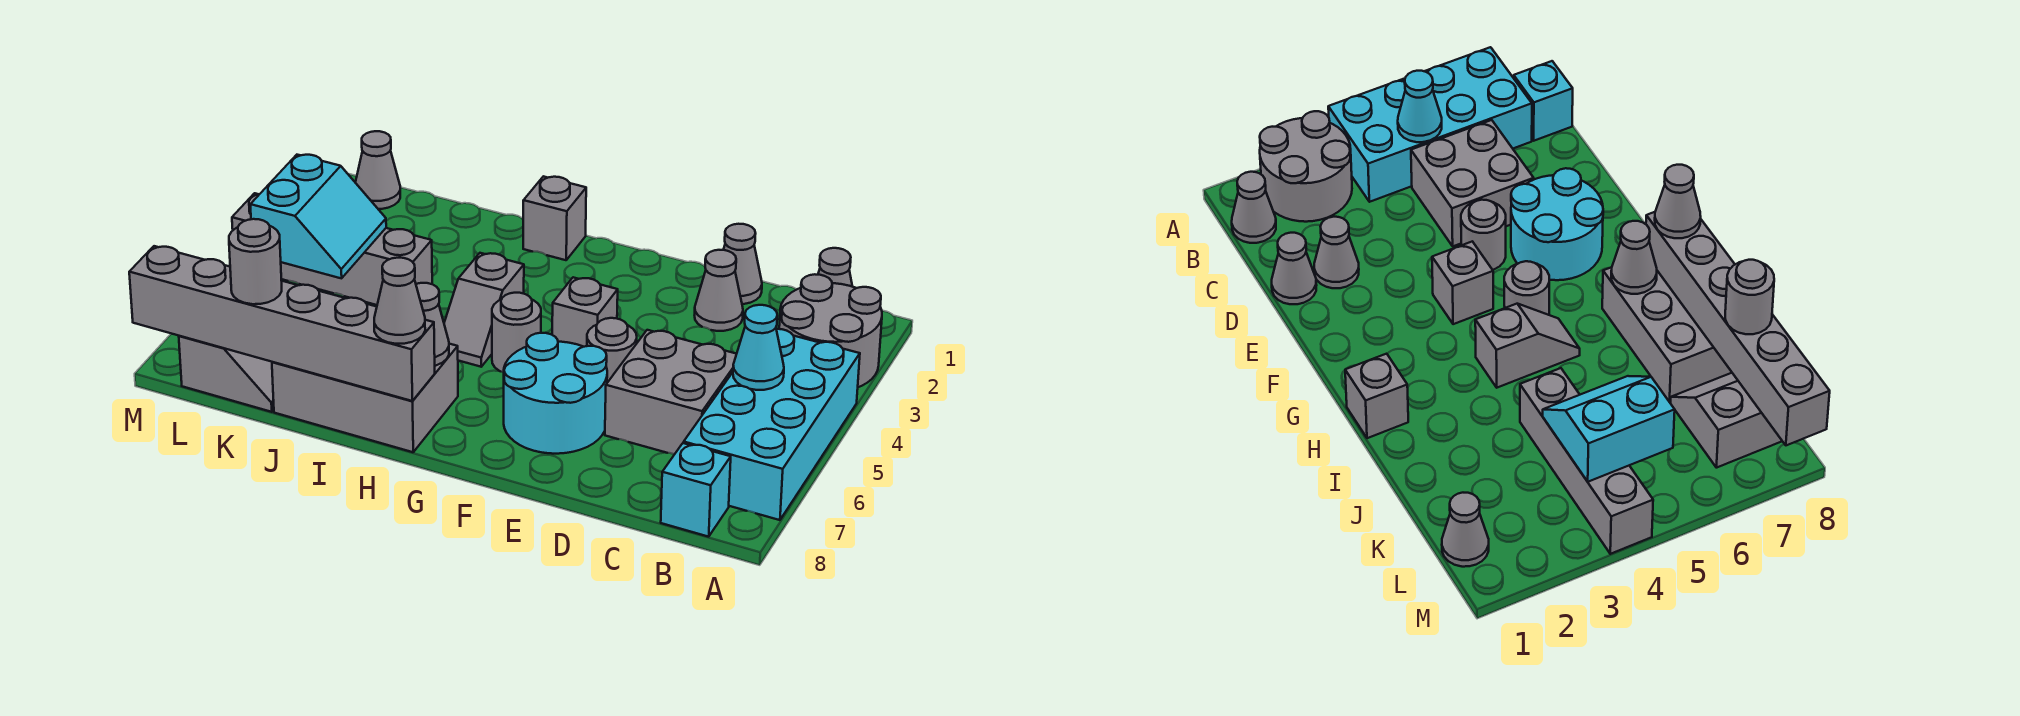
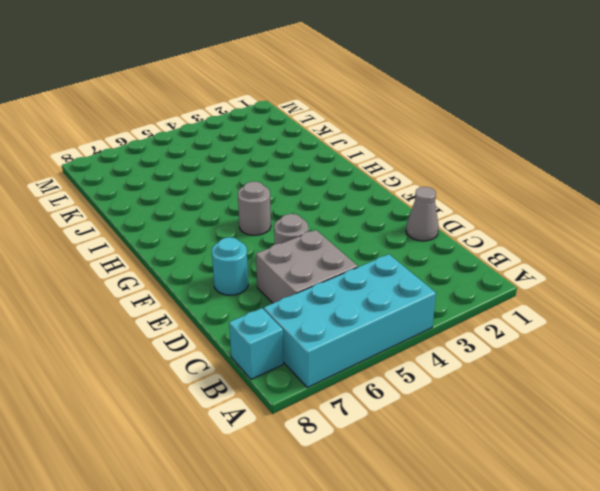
cyan 1x1 round brick [212,237,248,295] -> cyan 2x2 round brick [504,333,607,454]
none -> grey 2x2 round brick [779,274,882,387]
none -> grey 1x1 cone [818,248,852,286]
none -> grey 1x1 cone [695,250,743,331]

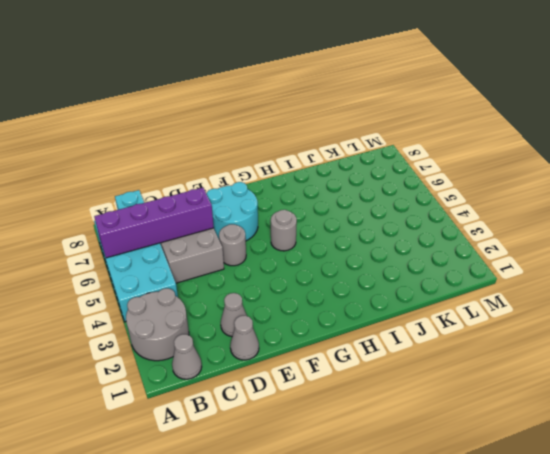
purple 1x4 brick [94,188,214,258] -> none
none -> grey 1x1 brick [552,277,618,347]
none -> grey 1x1 brick [523,176,586,260]
none -> grey 1x2 slope [444,253,524,367]

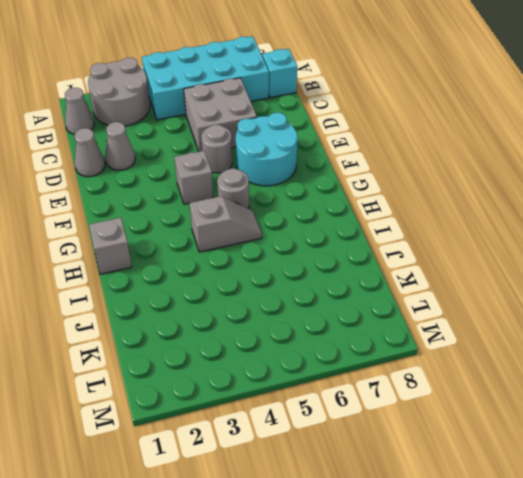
none -> grey 2x3 brick [272,344,458,452]
none -> grey 1x4 brick [232,193,432,305]
none -> grey 2x2 slope [179,336,274,412]

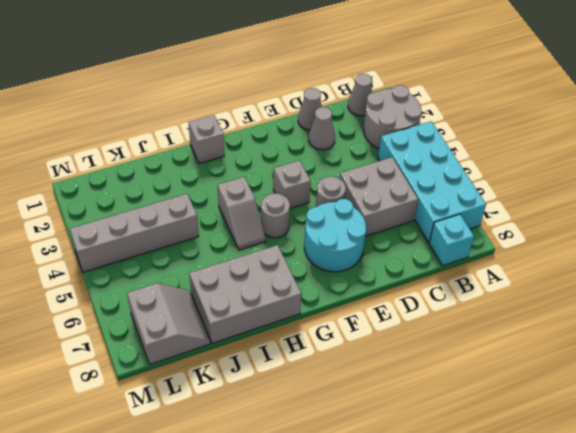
none -> grey 1x1 cone [355,131,400,209]
none -> cyan 1x1 cone [733,305,784,390]
none -> grey 1x1 cone [416,283,449,366]

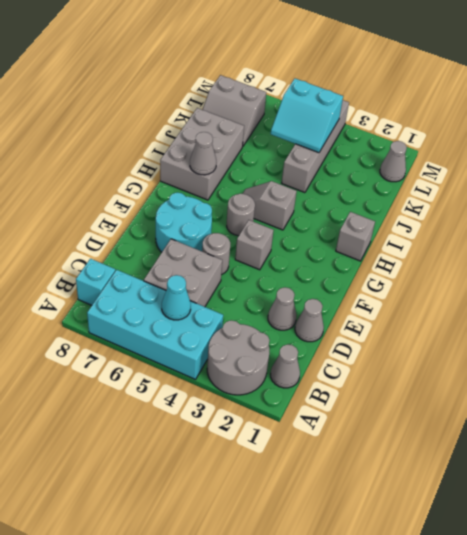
none -> grey 1x6 brick [129,246,435,401]
none -> grey 1x1 cone [374,258,425,344]
none -> grey 1x1 round brick [229,219,282,304]

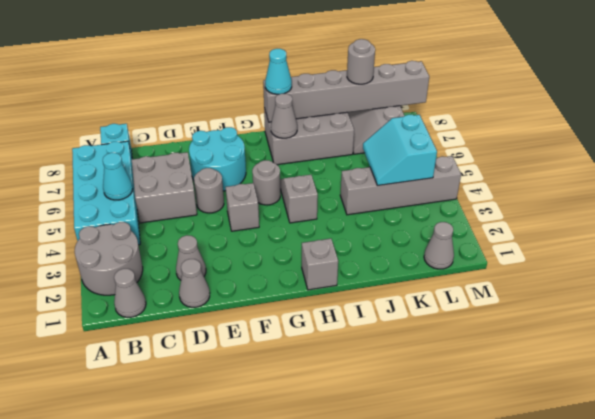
cyan 1x1 cone [265,49,292,94] -> grey 1x1 cone [374,258,425,344]

